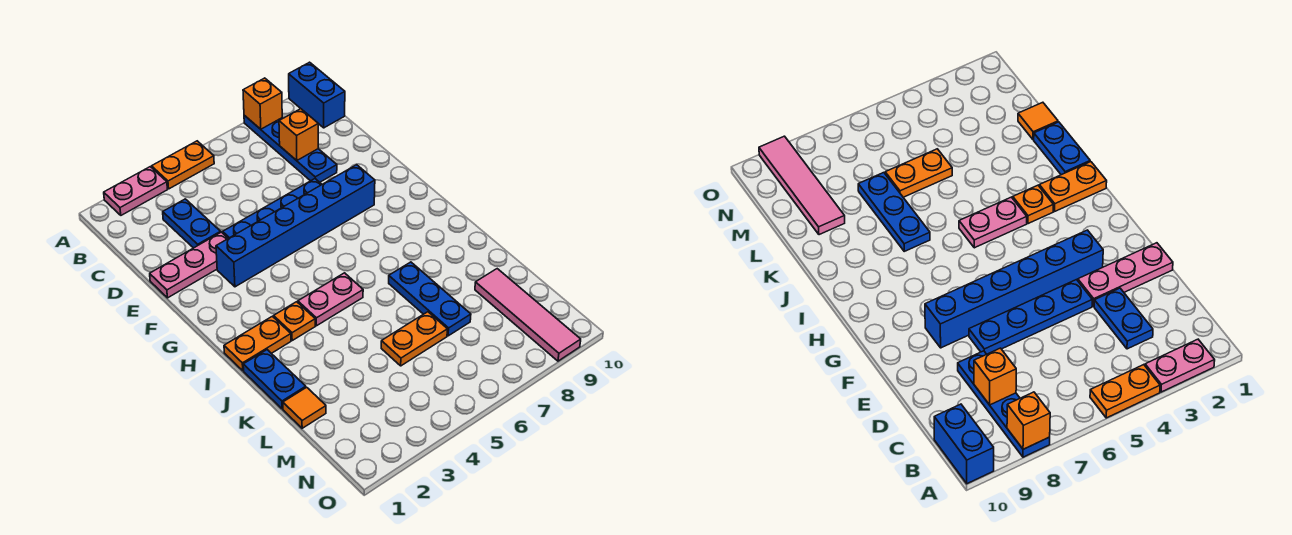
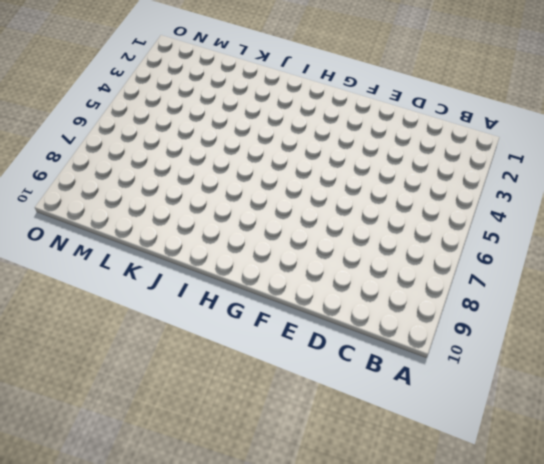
none -> pink 1x2 plate [104,167,167,215]
none -> orange 1x2 plate [152,141,214,189]
none -> blue 1x4 plate [244,115,337,182]

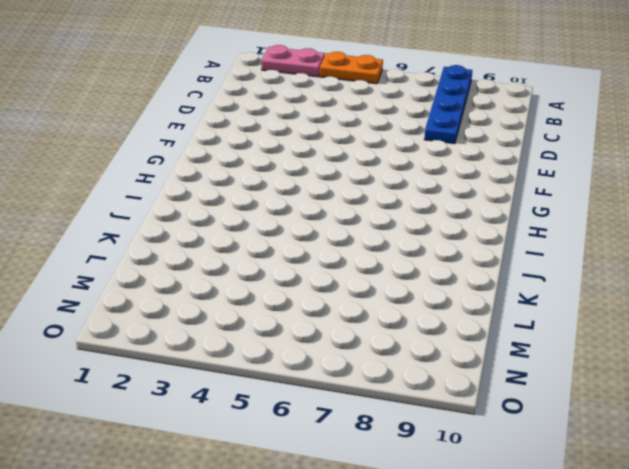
none -> blue 1x2 brick [289,62,345,128]
none -> blue 1x2 plate [163,199,221,248]
none -> pink 1x3 plate [150,232,228,298]

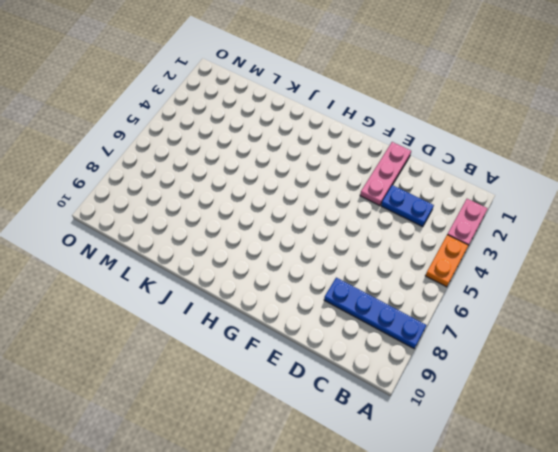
none -> blue 1x2 brick [289,62,345,128]
none -> blue 1x4 plate [223,179,322,238]
none -> blue 1x6 brick [216,165,375,287]

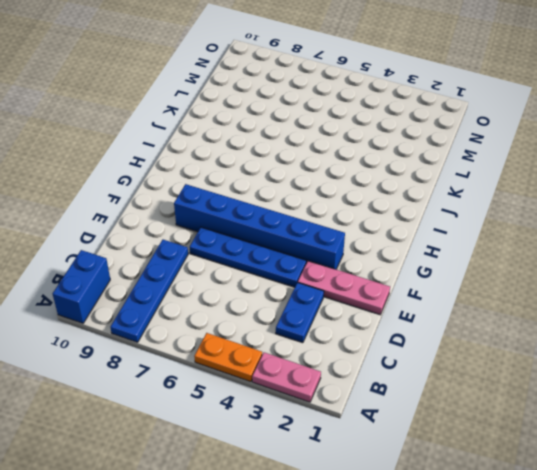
none -> orange 1x2 plate [224,316,291,371]
none -> orange 1x1 plate [274,302,315,340]
none -> pink 1x2 plate [298,273,363,326]

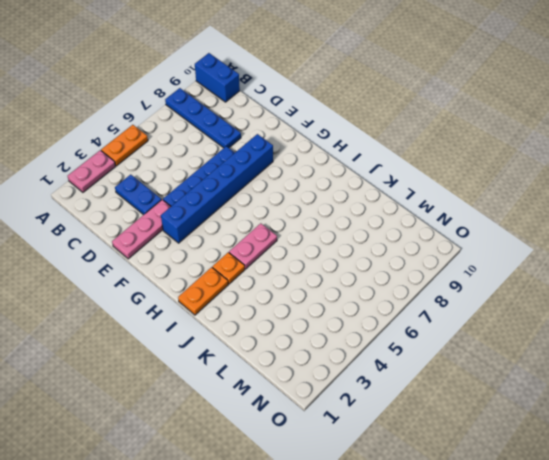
none -> blue 1x2 plate [243,350,306,409]
none -> blue 1x3 plate [389,262,471,336]
none -> orange 1x1 tile [283,387,326,428]

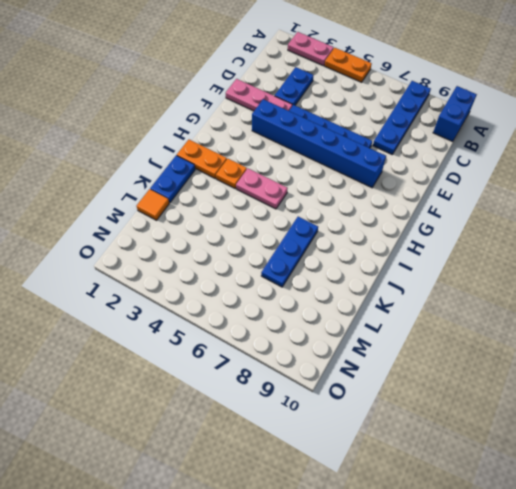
none -> orange 1x2 plate [381,312,447,366]
none -> pink 1x4 tile [475,269,581,361]
none -> orange 1x1 brick [243,78,282,129]

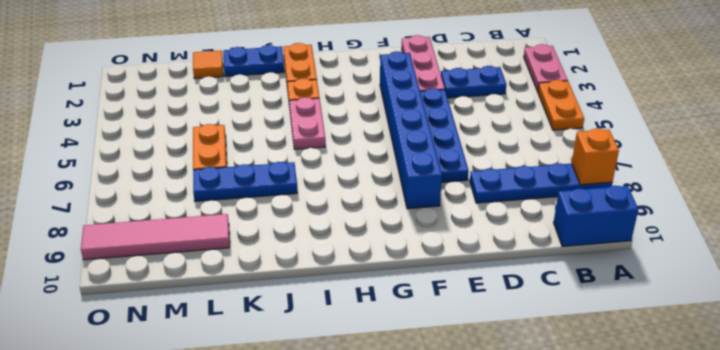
none -> orange 1x1 brick [279,109,318,161]

